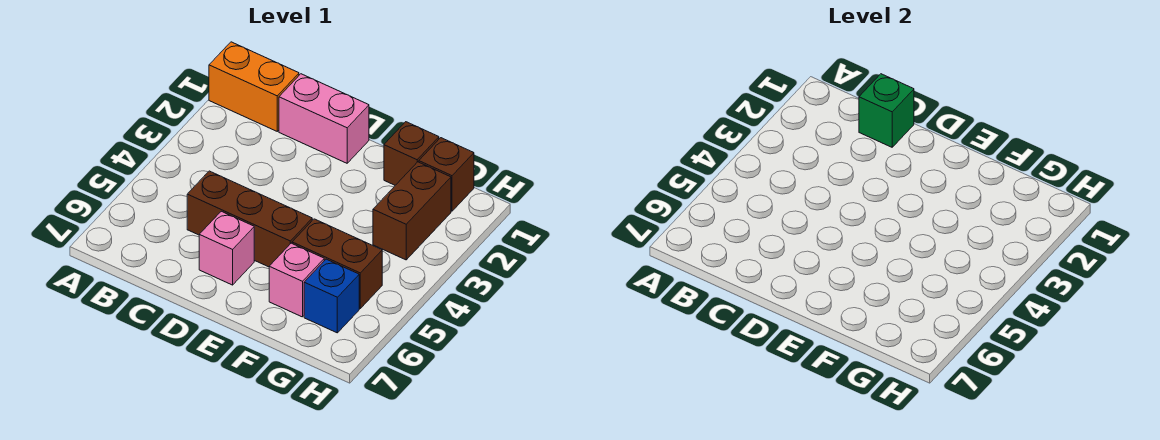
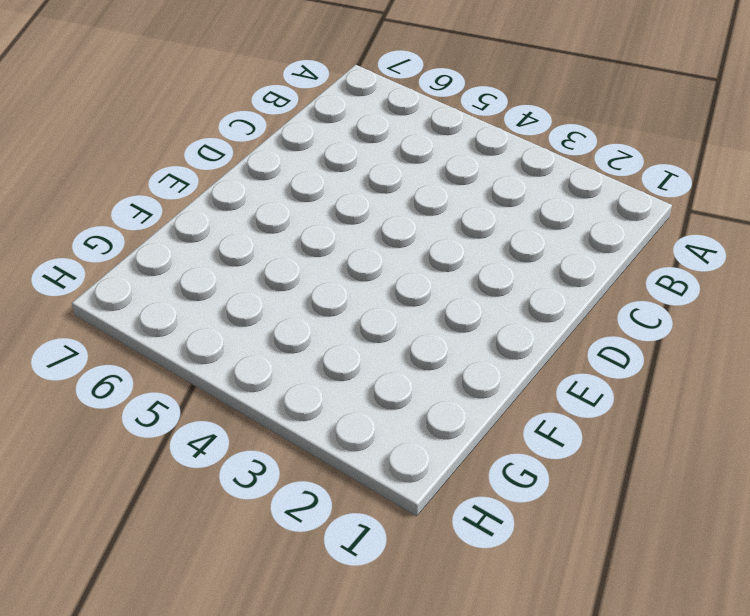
none -> orange 1x2 brick [209,42,299,131]
none -> pink 1x2 brick [279,74,369,163]

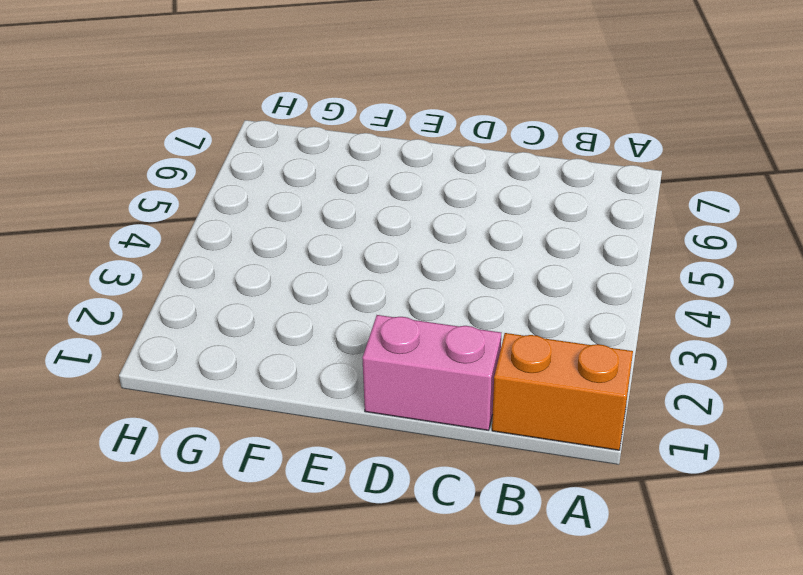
none -> brown 1x3 brick [187,171,312,267]
none -> pink 1x1 brick [199,211,254,285]

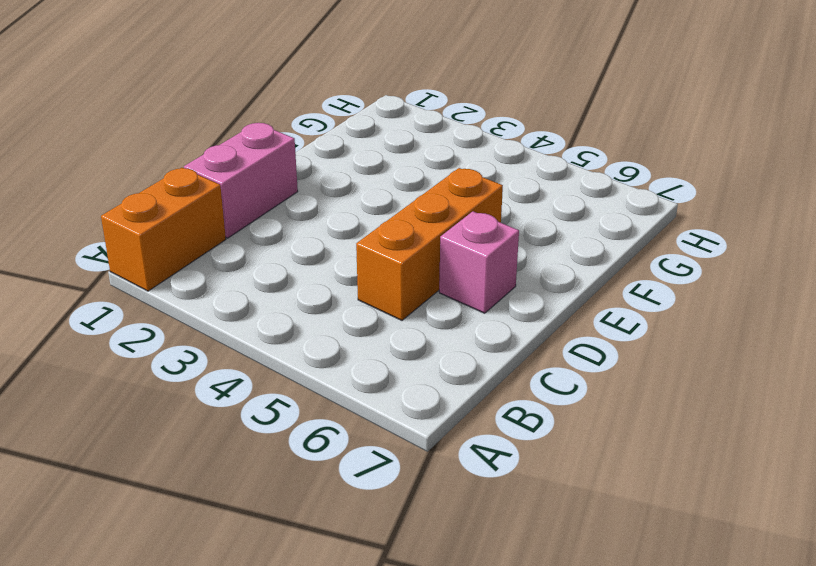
orange 1x3 brick [356,168,503,320] -> brown 1x3 brick [187,171,312,267]
none -> brown 1x1 brick [384,122,439,185]
none -> brown 1x2 brick [292,219,382,308]

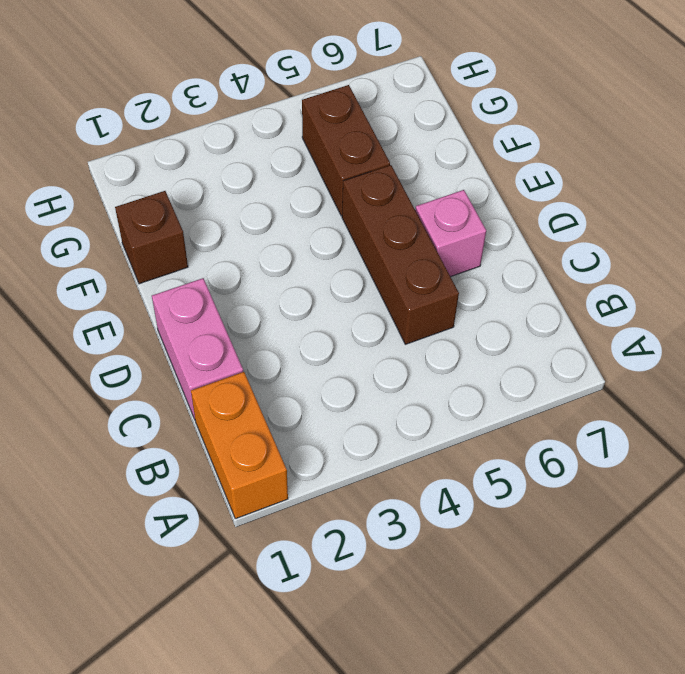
none -> pink 1x1 brick [269,243,324,317]
none -> brown 1x1 brick [419,138,474,211]

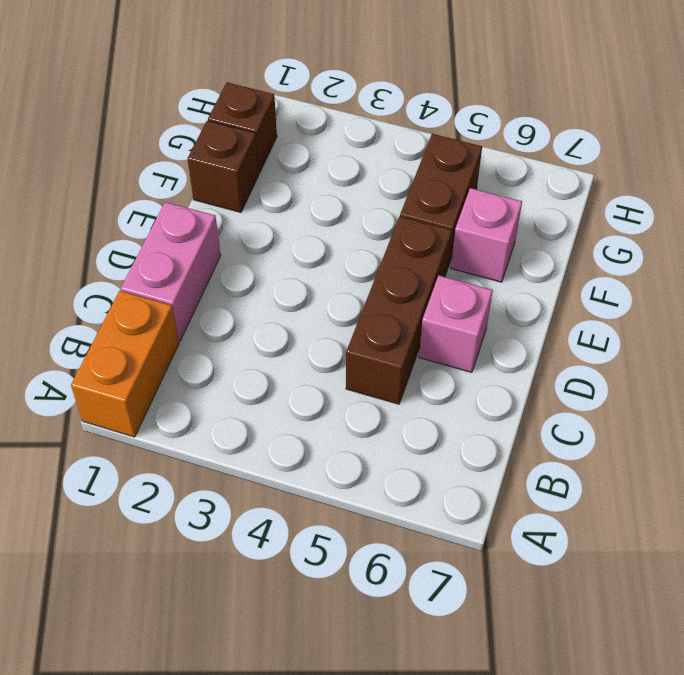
none -> brown 1x2 brick [373,162,451,260]
none -> blue 1x1 brick [304,259,359,333]

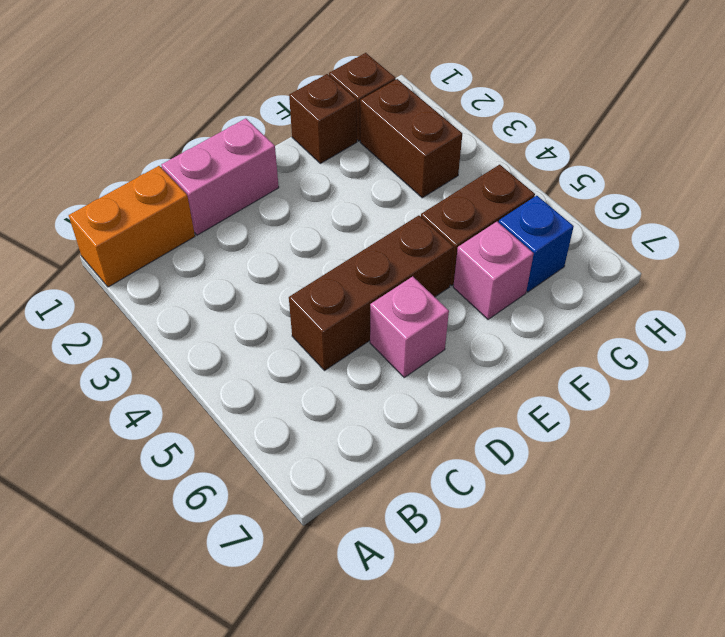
none -> green 1x1 brick [859,74,914,147]

